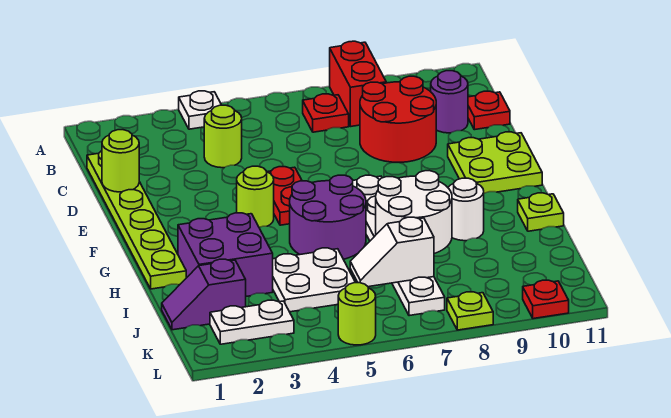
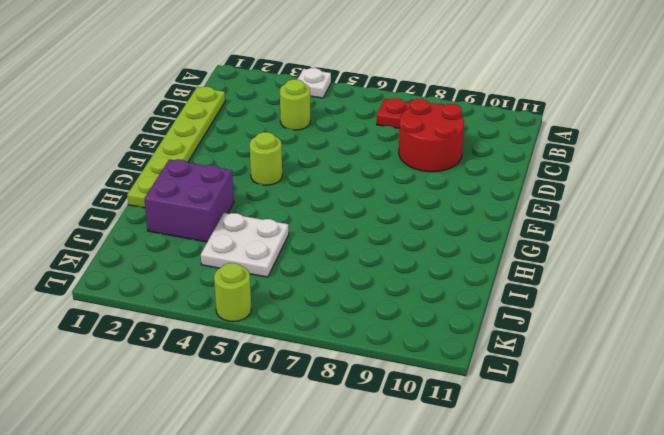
none -> red 1x2 brick [330,41,386,127]
none -> purple 1x1 round brick [431,71,468,133]
none -> red 1x1 plate [468,91,510,130]

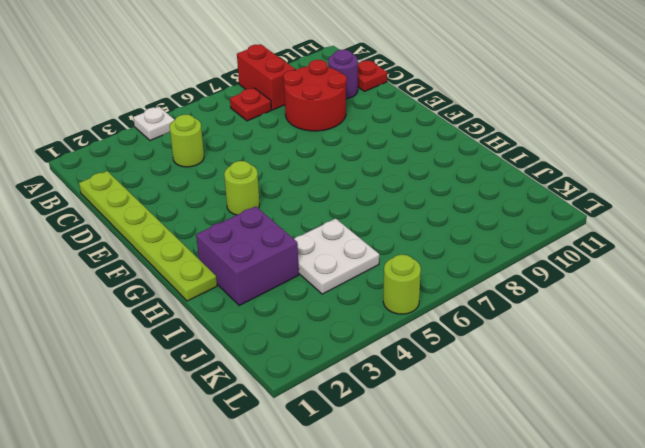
none -> red 1x2 plate [268,167,302,225]
none -> lime 2x2 plate [448,132,542,193]
none -> white 1x6 plate [353,175,445,316]

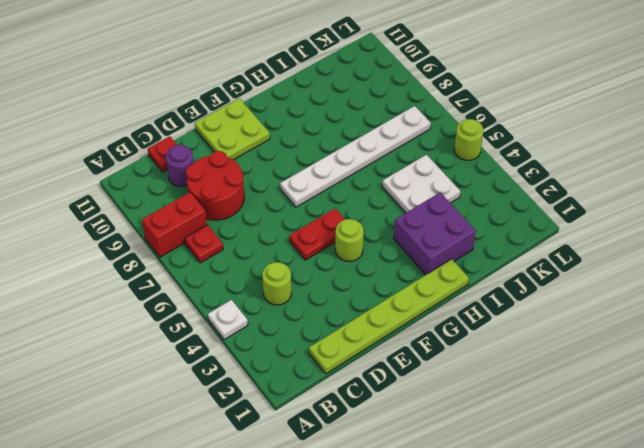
none -> purple 2x2 round brick [290,175,366,259]
none -> white 1x1 round brick [448,178,484,241]
none -> lime 1x1 plate [518,193,564,231]

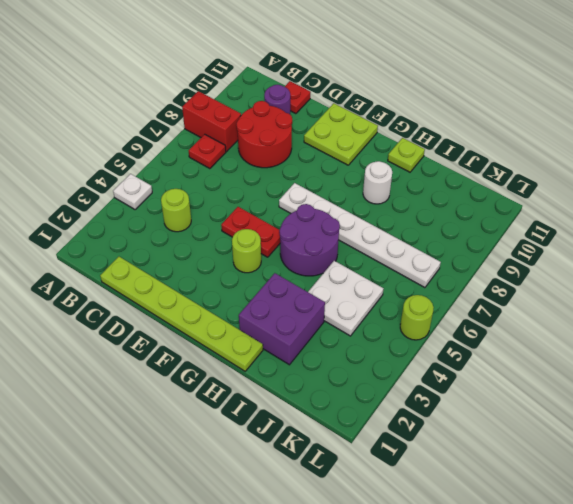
none -> purple 1x2 slope [162,259,246,330]
none -> white 1x2 plate [210,300,294,344]
none -> lime 1x1 plate [447,292,493,330]

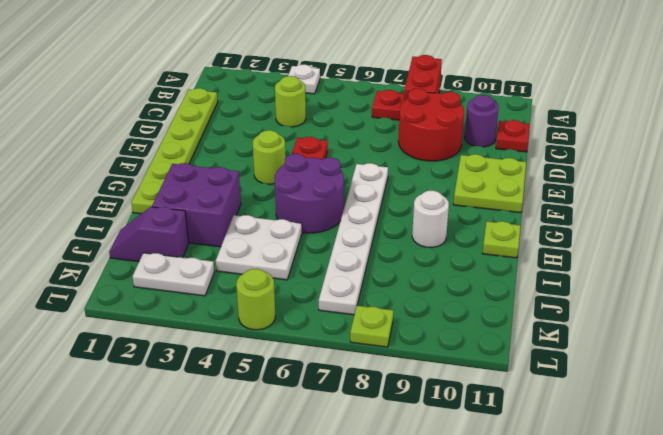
none -> red 1x1 plate [523,280,569,319]
none -> lime 1x1 round brick [102,130,139,192]
none -> white 2x2 round brick [376,171,452,254]

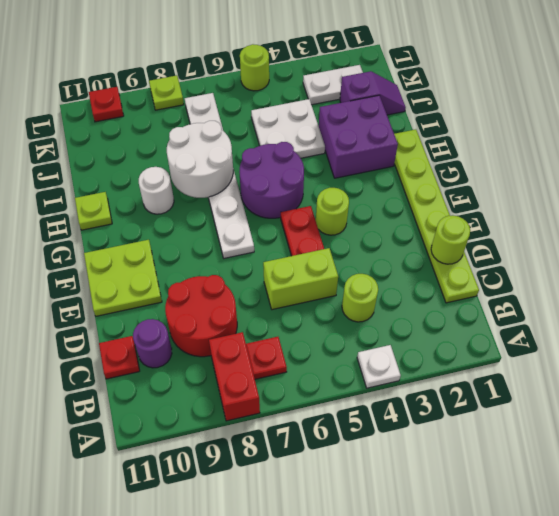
lime 1x2 brick [263,248,338,310] -> none
none -> white 1x2 slope [350,217,434,287]

